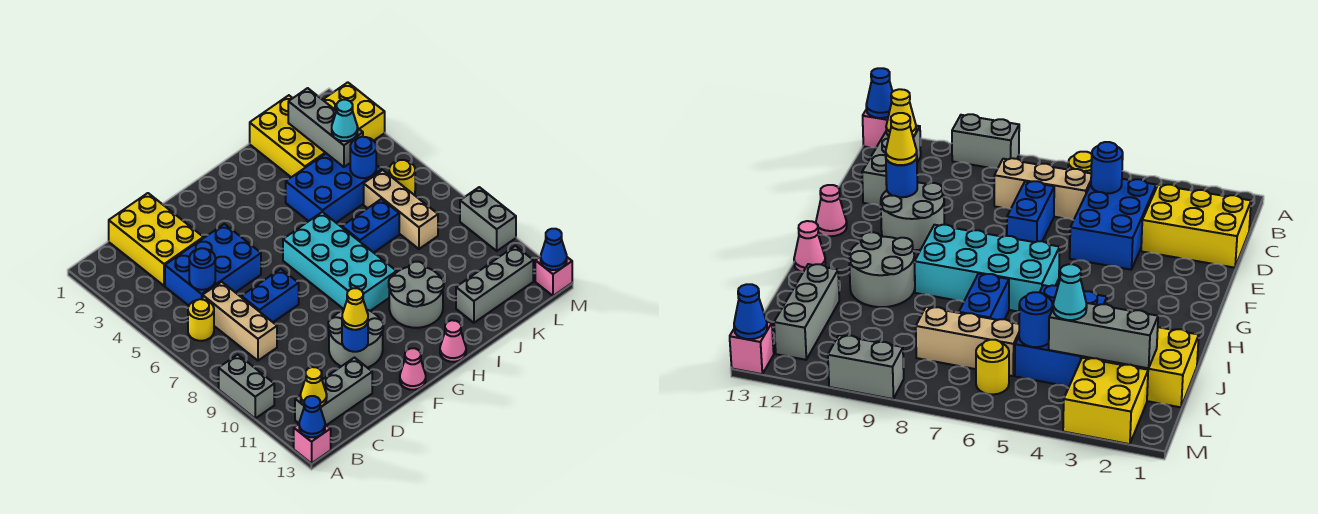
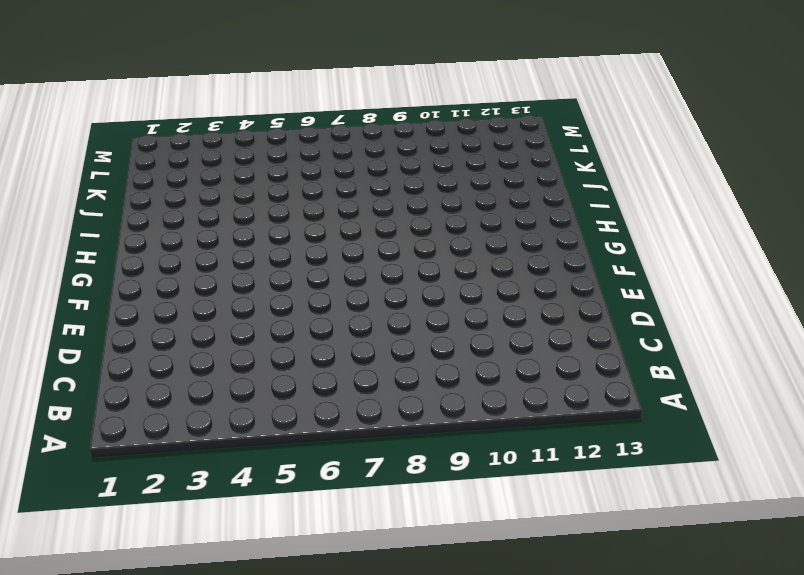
none -> grey 1x2 brick [219,355,274,418]
none -> pink 1x1 brick [294,424,331,463]
none -> yellow 1x1 round brick [188,299,214,341]
none -> grey 1x3 brick [295,358,372,425]

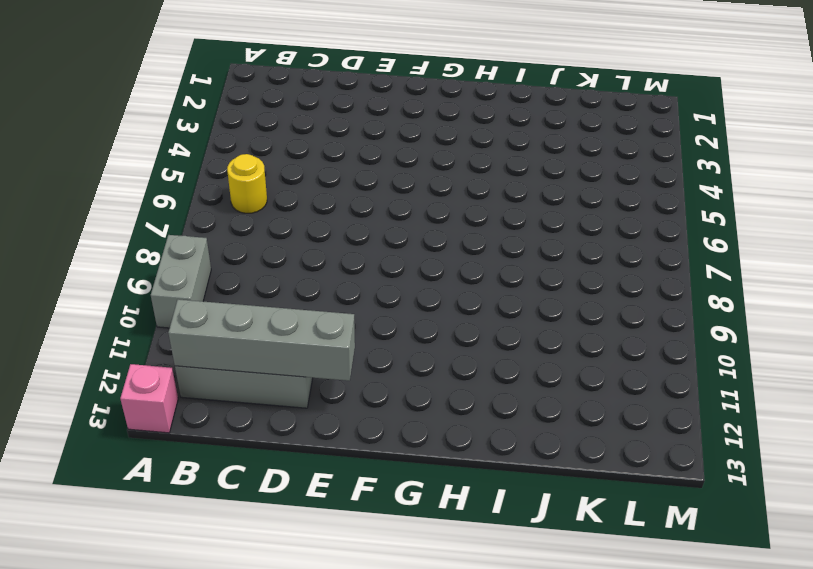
grey 1x4 brick [168,299,355,381] -> yellow 1x1 cone [301,367,327,407]
none -> yellow 2x3 brick [109,193,203,286]
none -> blue 2x3 brick [165,224,261,306]
none -> tan 1x3 brick [203,282,277,361]
none -> blue 1x2 brick [241,269,299,322]

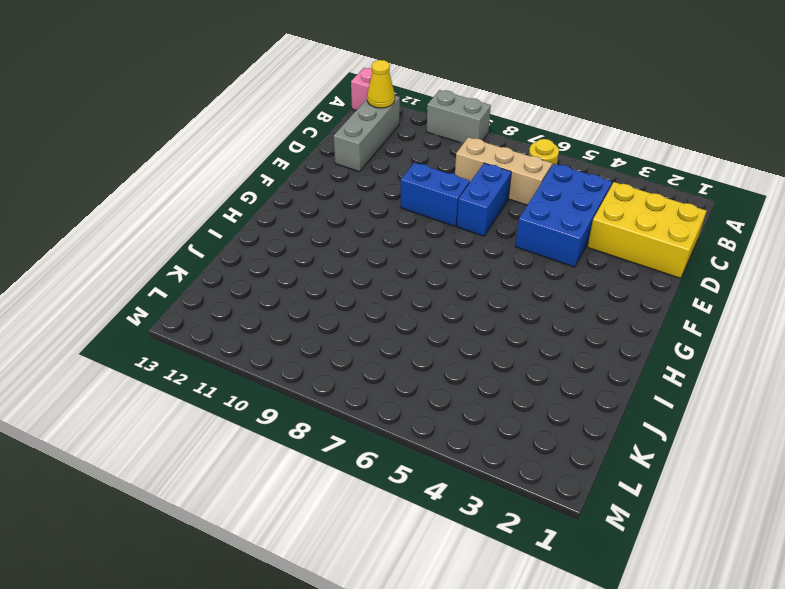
blue 1x2 brick [401,163,470,226] -> blue 1x2 brick turned to [342,199,399,253]
none -> grey 2x2 round brick [328,310,383,368]
none -> pink 1x1 cone [400,348,426,390]
none -> cyan 2x4 brick [283,212,397,311]
none -> grey 2x2 round brick [389,262,444,328]

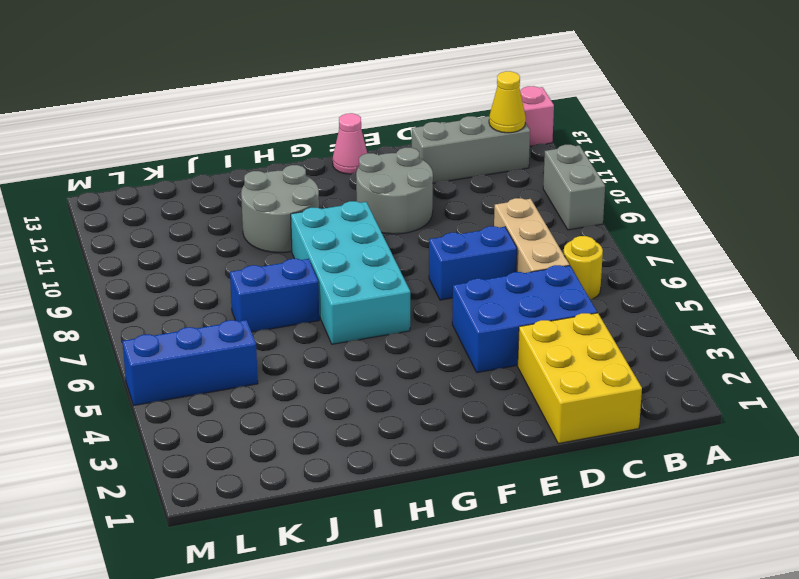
blue 1x3 brick [123,320,258,405] -> blue 2x3 brick [286,153,382,223]
none -> pink 1x1 cone [440,320,466,362]
none -> yellow 2x3 brick [250,95,326,177]
none -> grey 1x3 brick [456,246,533,323]
none -> tan 1x3 brick [364,170,438,249]

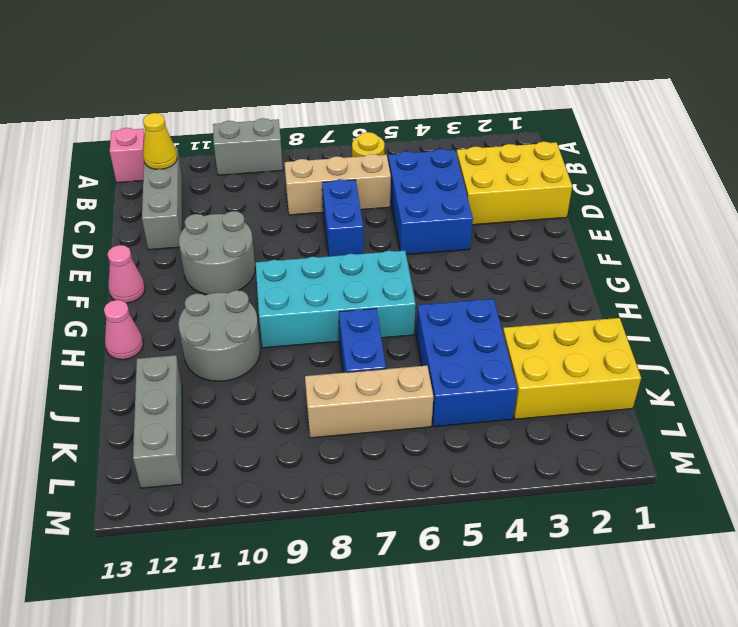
none -> yellow 2x2 brick [323,82,385,141]
none -> yellow 1x1 round brick [389,160,415,195]
none -> grey 1x2 brick [460,187,516,251]
none -> pink 1x1 brick [535,256,572,296]

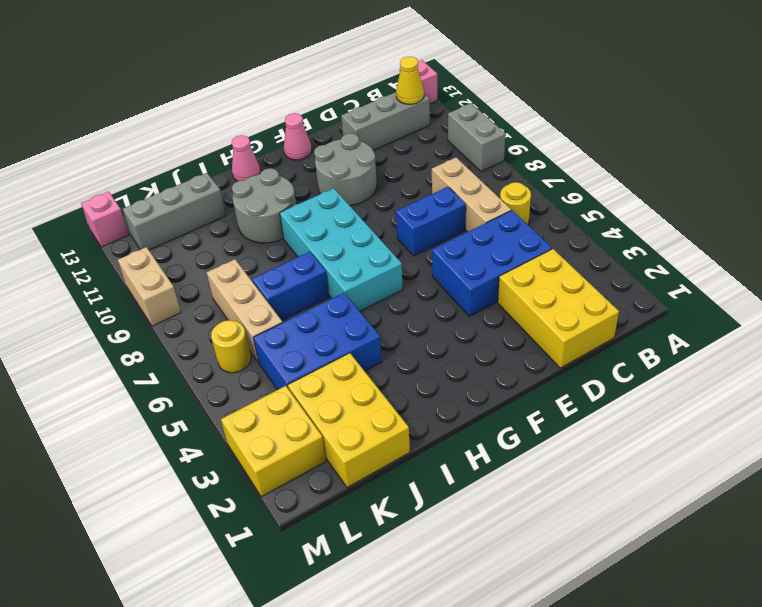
tan 1x2 brick [118,247,181,326] -> grey 1x2 brick [460,187,516,251]
none -> blue 1x1 cone [299,396,325,437]
none -> blue 1x1 round brick [189,248,215,290]
none -> blue 1x1 round brick [342,322,368,352]
none -> grey 1x3 brick [288,88,363,167]

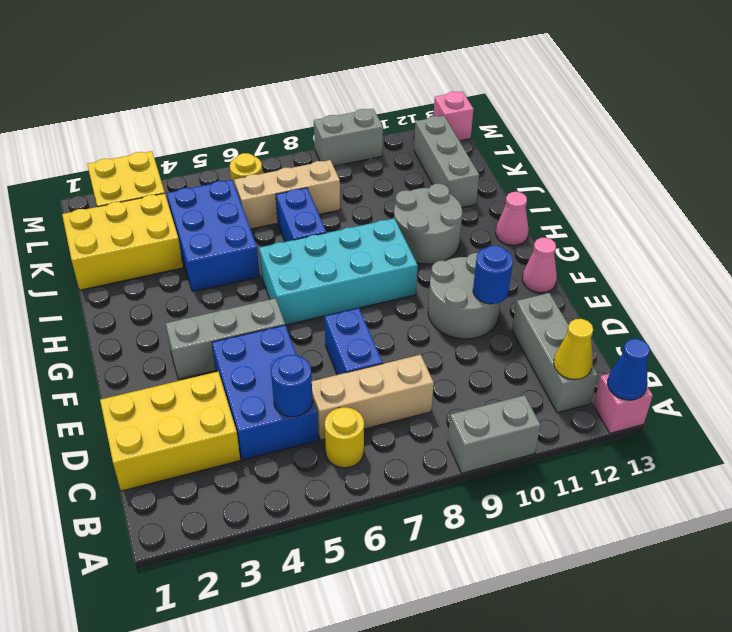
grey 1x3 brick [166,298,285,379] -> grey 1x3 brick moved to [288,88,363,167]
none -> blue 1x1 round brick [350,137,376,178]
none -> blue 1x1 cone [541,229,567,270]
none -> yellow 1x1 cone [342,288,368,330]
none -> cyan 1x1 cone [332,100,358,141]

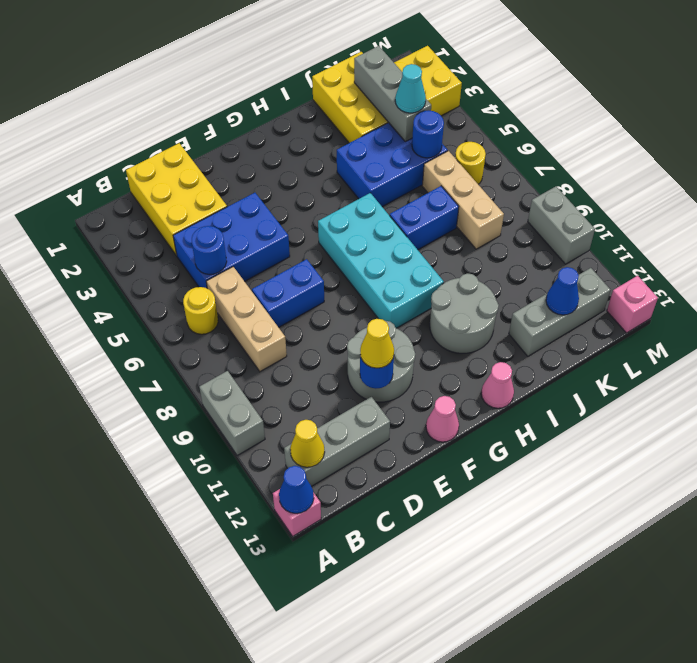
blue 1x1 cone [546,267,579,315] -> blue 1x1 cone moved to [541,229,567,270]

